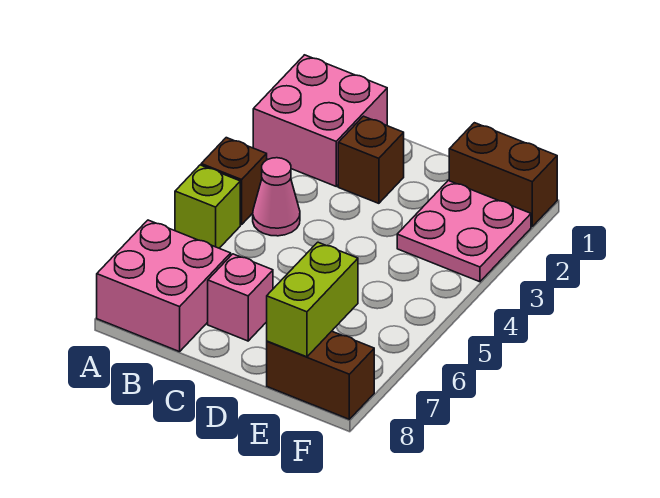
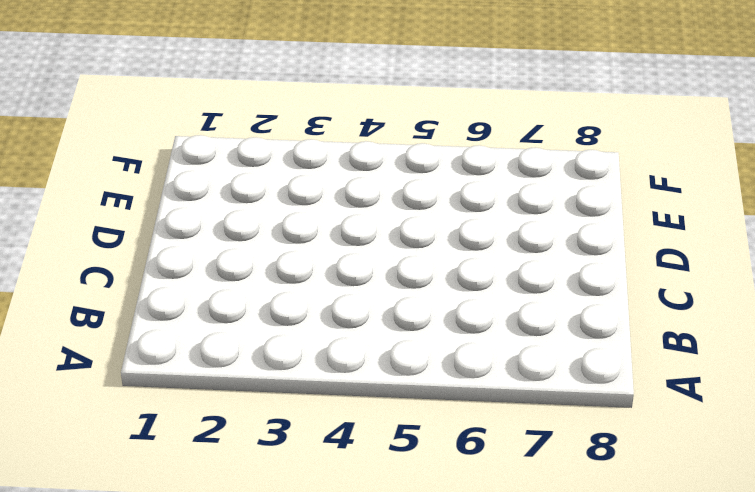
none -> pink 2x2 brick [253,55,387,186]
none -> brown 1x1 brick [201,138,267,225]

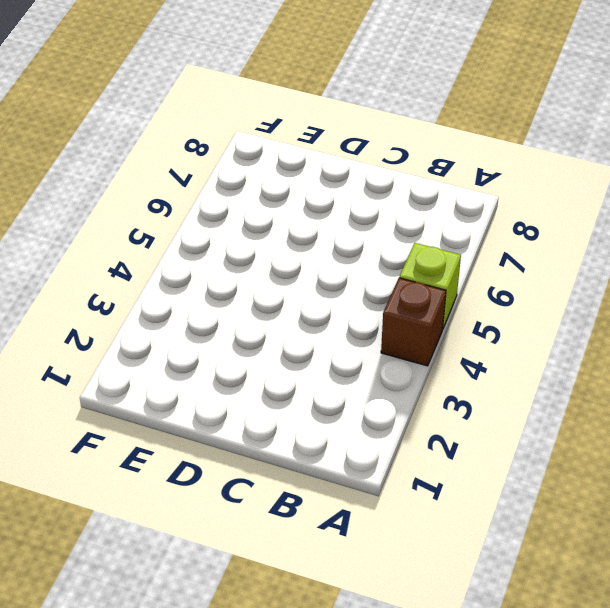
none -> pink 2x2 brick [253,55,387,186]
none -> pink 2x2 brick [97,220,231,352]

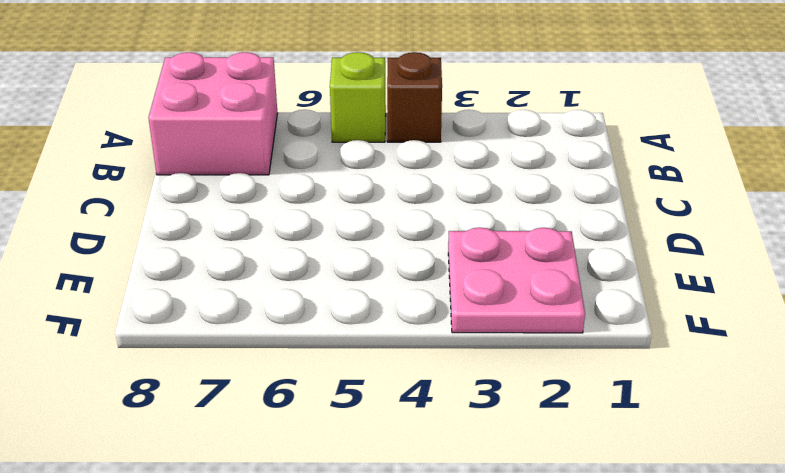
none -> pink 2x2 brick [253,55,387,186]
none -> pink 1x1 cone [253,158,300,236]

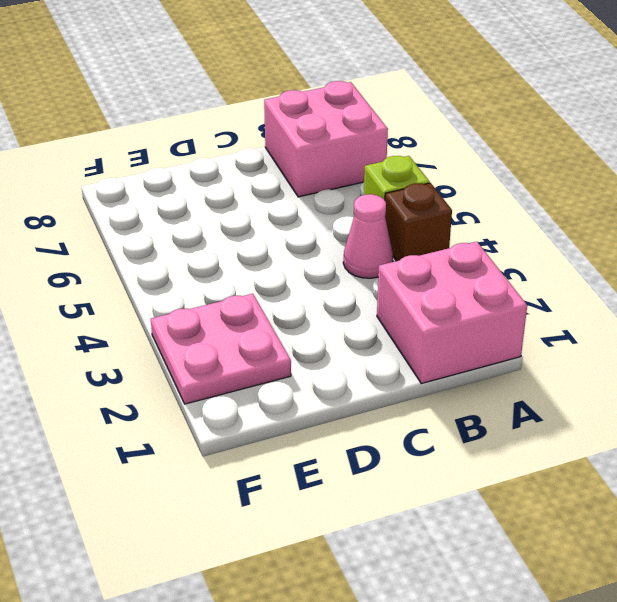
none -> brown 1x1 brick [338,116,404,203]
none -> pink 1x1 brick [208,254,273,341]

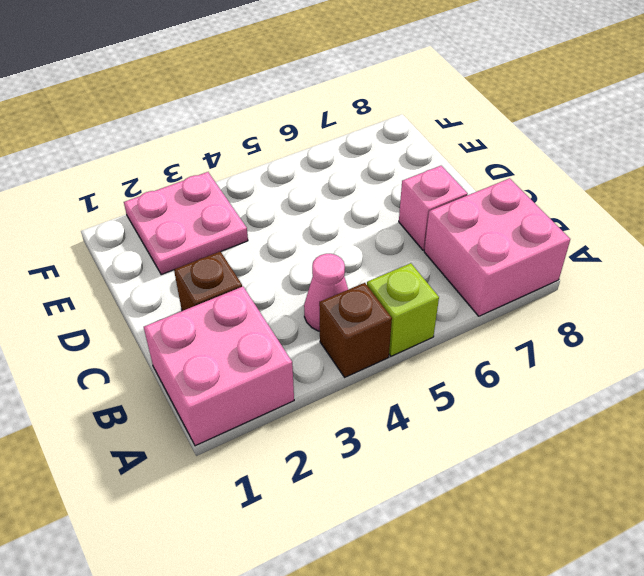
none -> brown 1x2 brick [449,123,557,227]
none -> brown 1x2 brick [267,331,374,419]

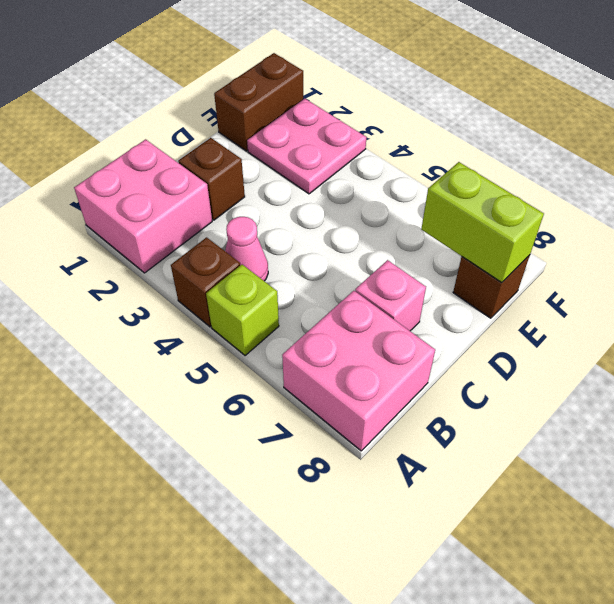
brown 1x1 brick [453,255,530,318] -> brown 1x2 brick [267,331,374,419]

